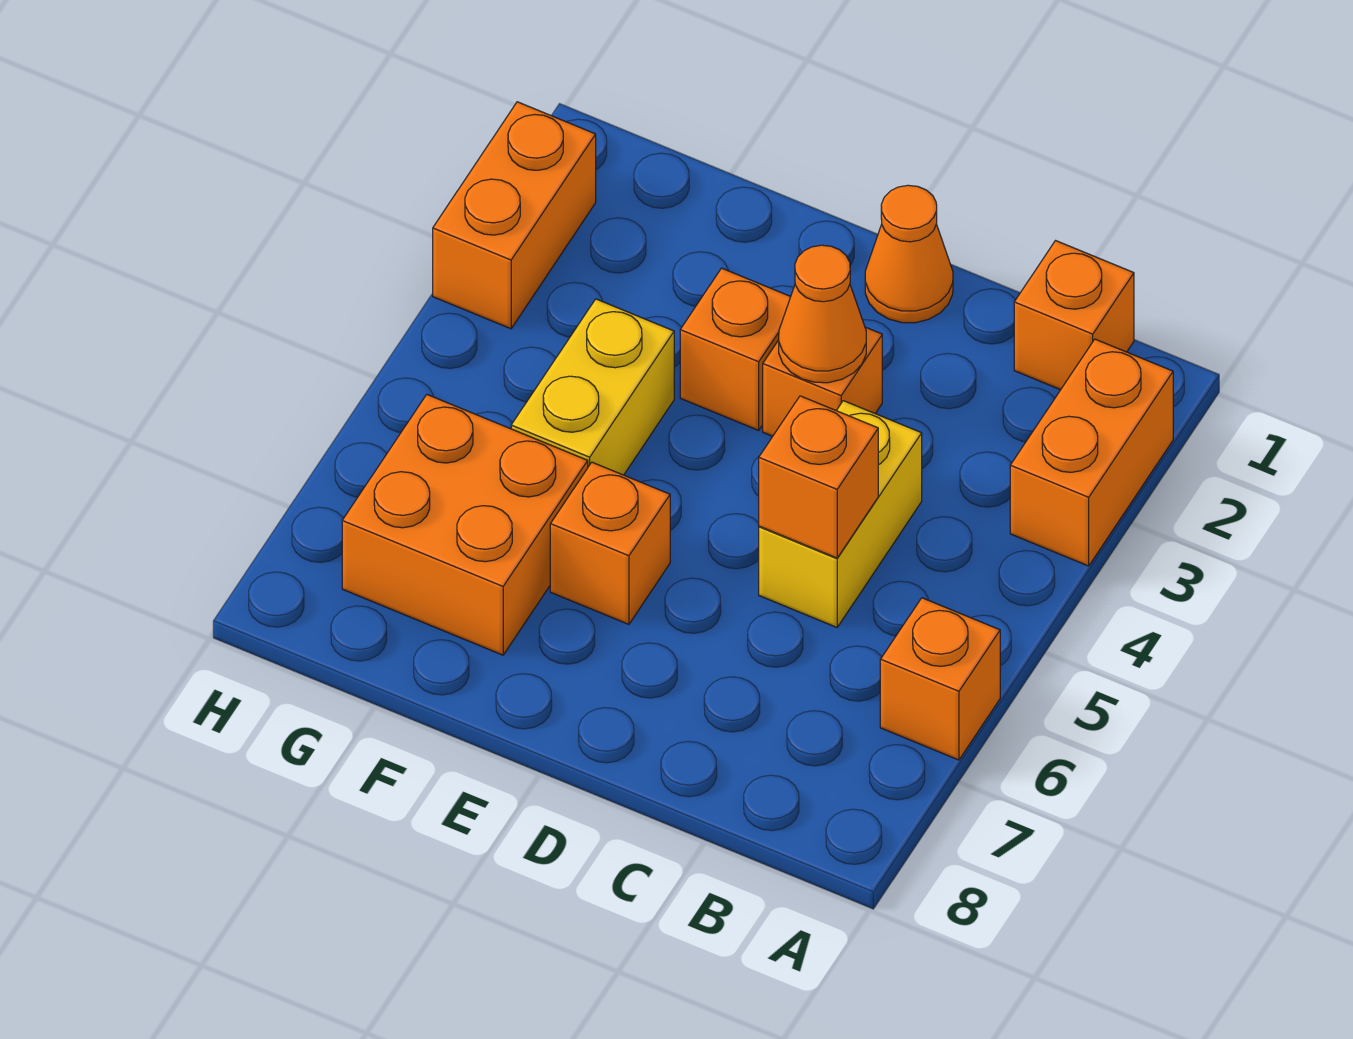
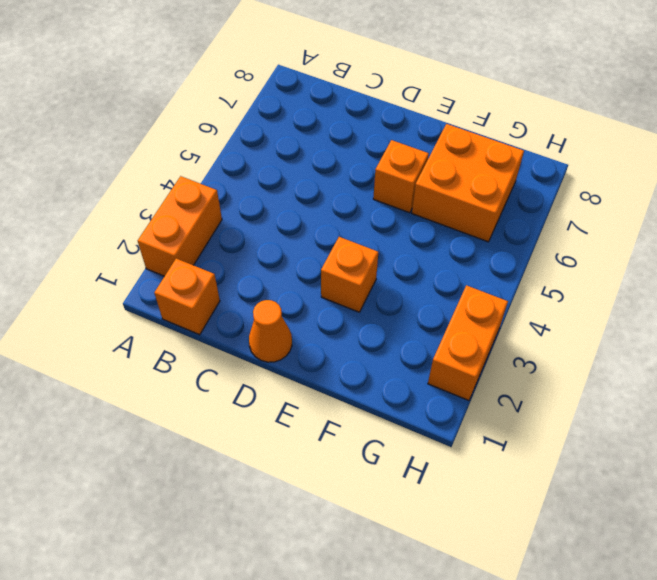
none -> orange 1x1 brick [880,598,1000,760]
none -> yellow 1x2 brick [759,401,922,627]
none -> orange 1x1 brick [763,327,882,436]

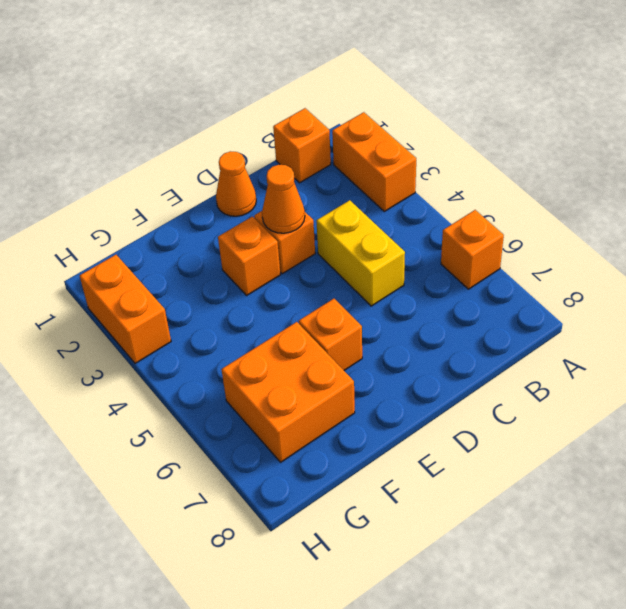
none -> yellow 1x2 brick [511,299,674,475]
none -> orange 1x1 brick [759,396,878,558]

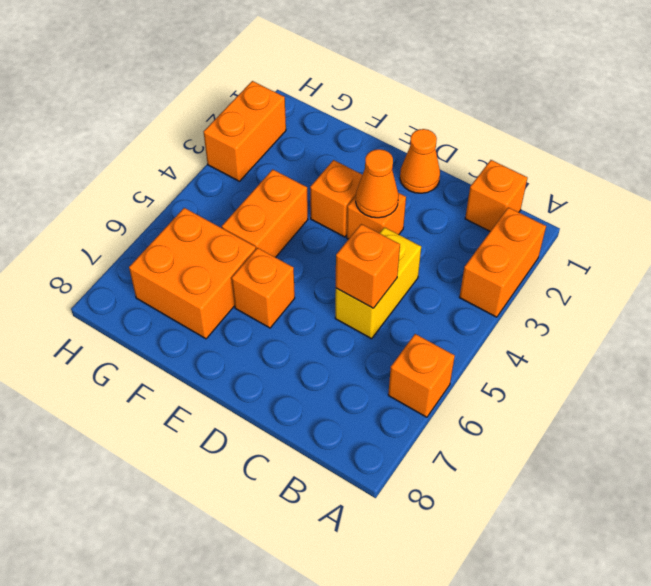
orange 1x2 brick [222,169,308,257] -> yellow 1x2 brick [511,299,674,475]

